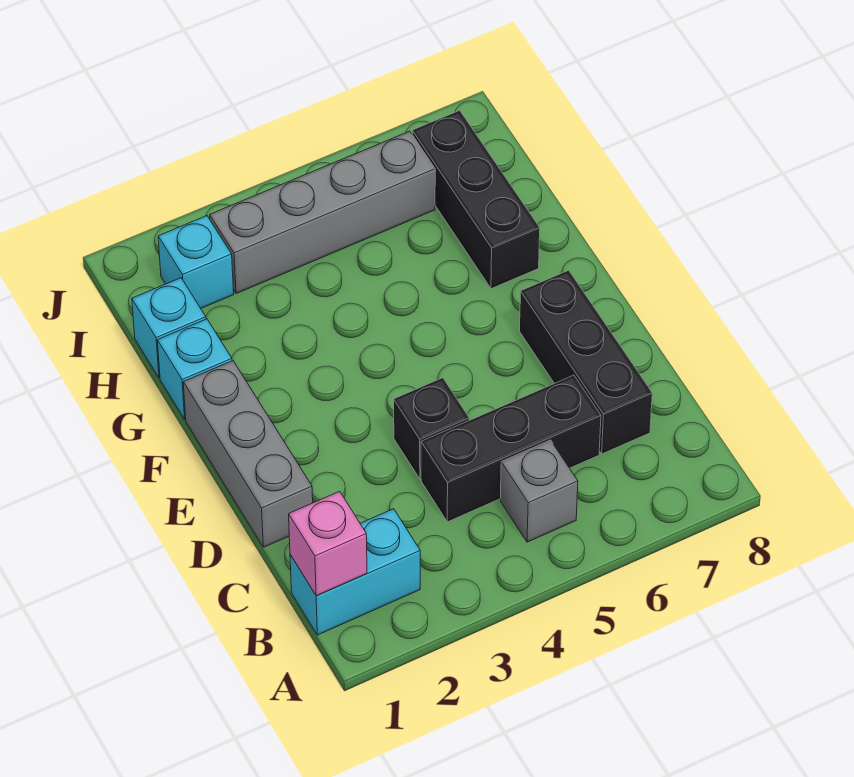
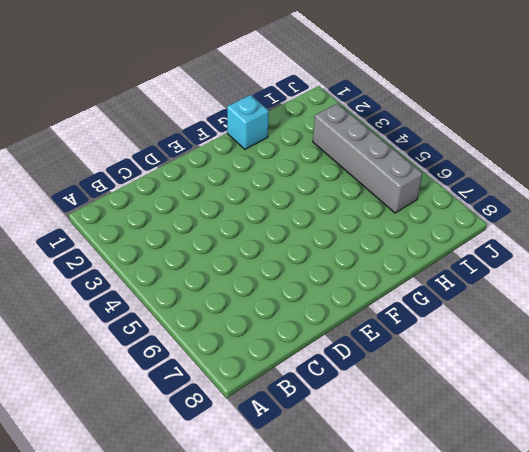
none -> cyan 1x2 brick [290,509,420,635]
none -> grey 1x1 brick [500,440,578,542]
none -> black 1x3 brick [421,375,601,522]

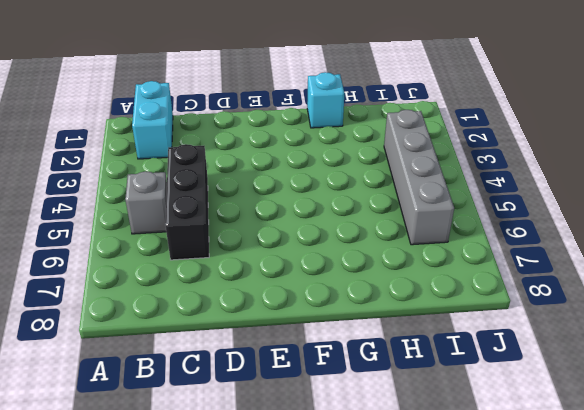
none -> black 1x3 brick [520,270,652,454]
none -> grey 1x3 brick [183,361,313,547]
none -> black 1x1 brick [394,378,469,479]

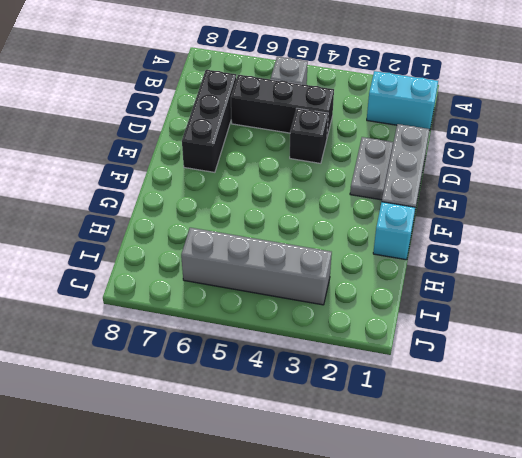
grey 1x2 plate [350,137,393,200] -> none
none -> black 1x3 brick [412,110,540,289]
none -> cyan 1x1 brick [132,278,206,378]
none -> cyan 1x1 brick [158,216,234,308]

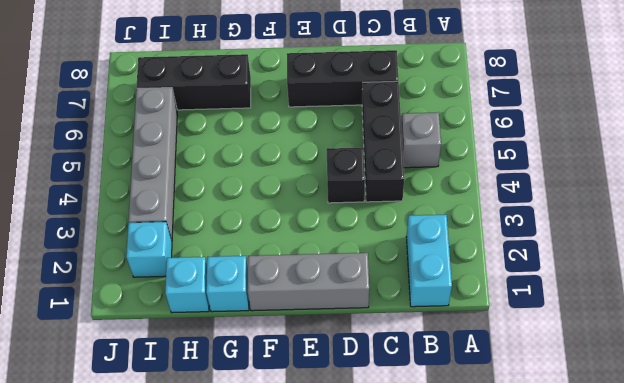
none -> pink 1x1 brick [289,491,367,596]

